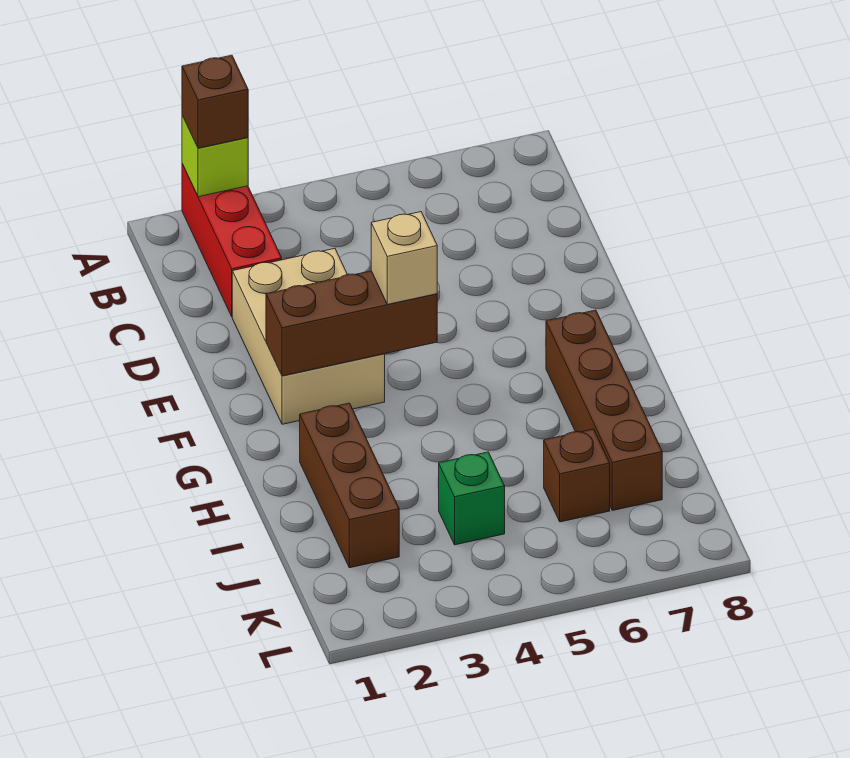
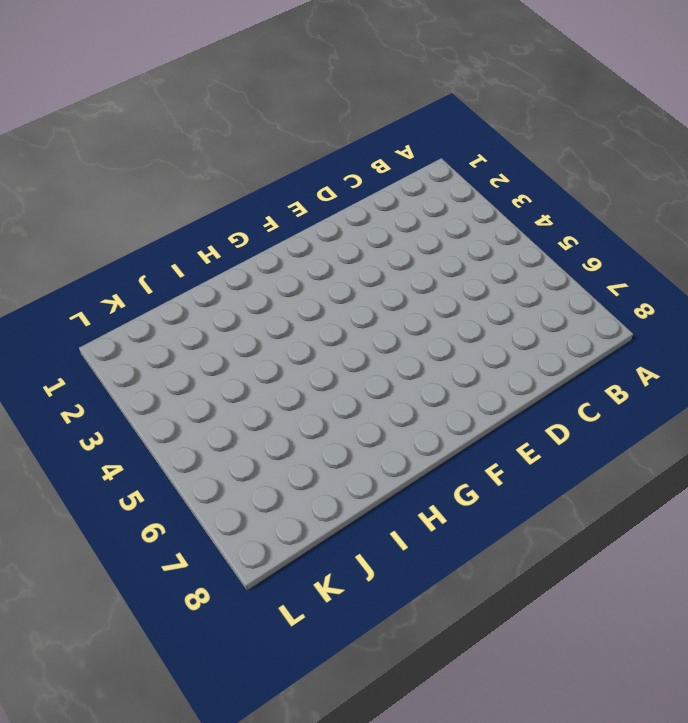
none -> red 1x3 brick [182,164,282,316]
none -> tan 2x3 brick [232,248,385,424]

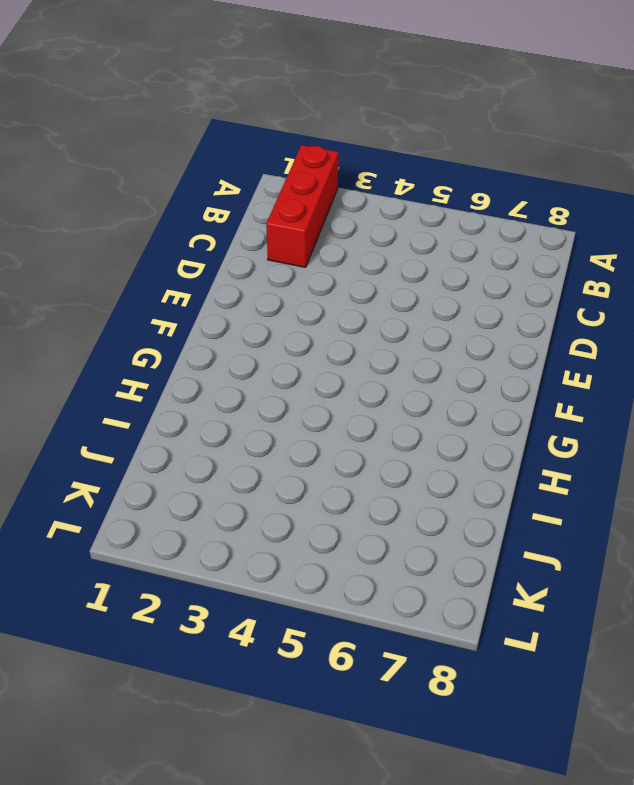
none -> tan 2x3 brick [232,248,385,424]
none -> brown 1x4 brick [546,310,662,511]

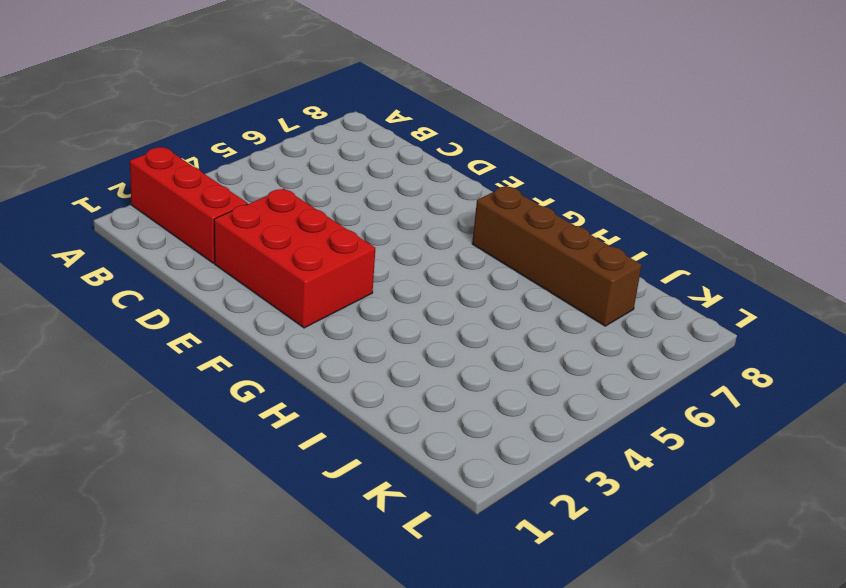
red 2x3 brick [214,189,375,328] -> tan 2x3 brick [232,248,385,424]
none -> brown 1x3 brick [300,403,399,568]
none -> green 1x1 brick [438,452,505,545]

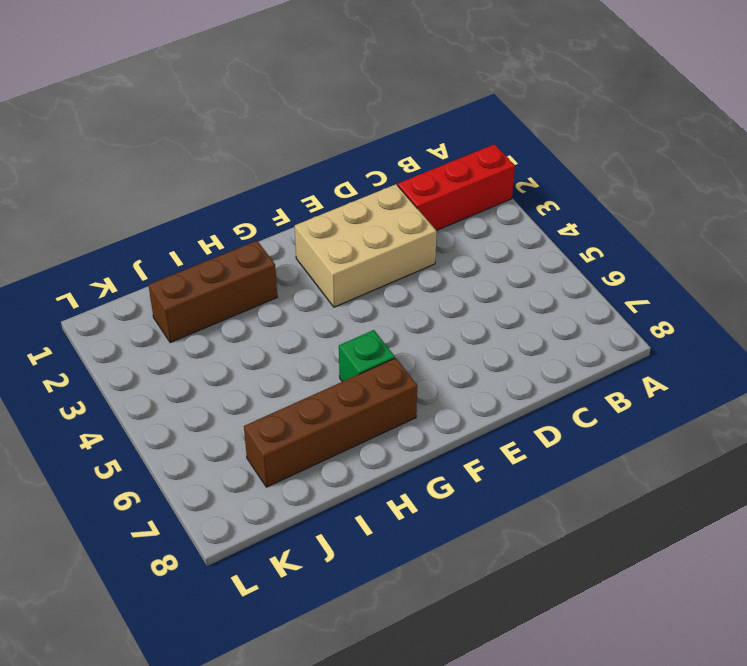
green 1x1 brick [339,330,395,382] -> green 1x1 brick moved to [438,452,505,545]
none -> brown 1x1 brick [544,429,610,522]
none -> lime 1x1 brick [182,115,248,197]

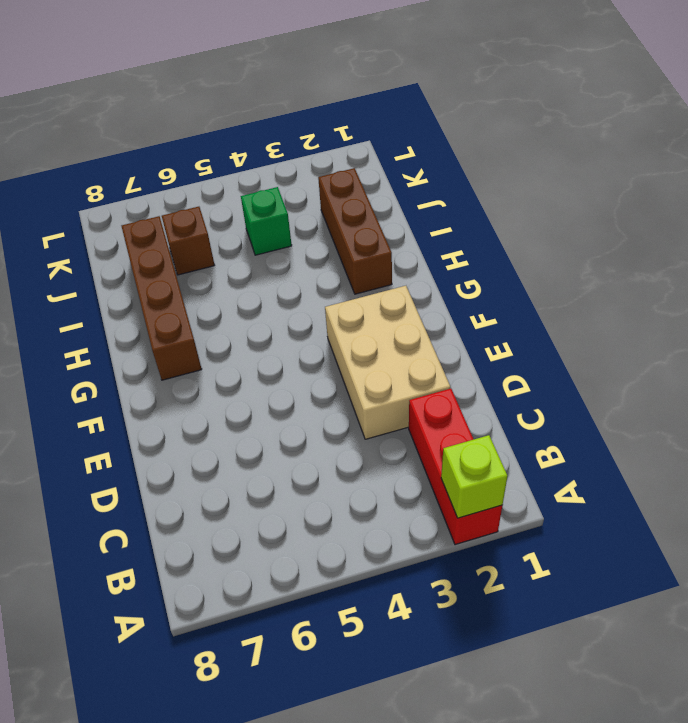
none -> brown 1x3 brick [266,271,437,376]
none -> brown 1x1 brick [182,55,248,148]

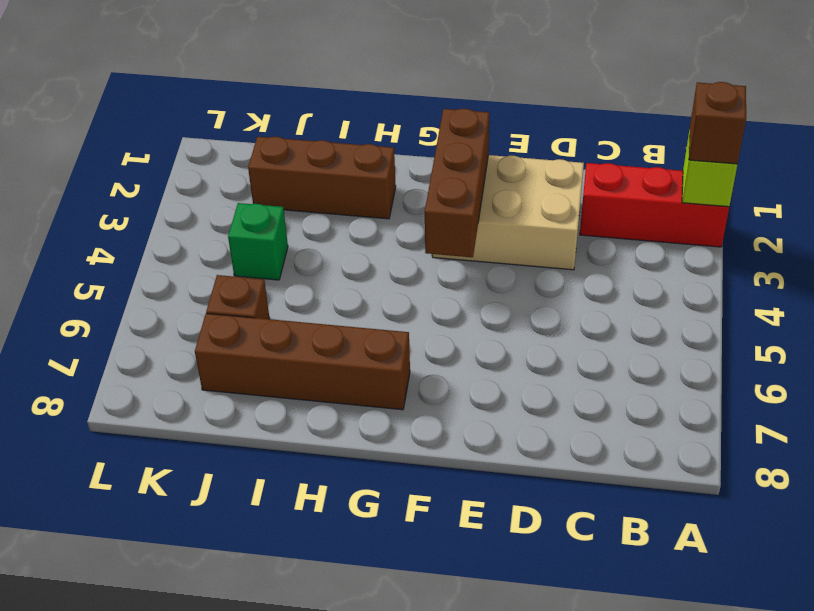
none -> tan 1x1 brick [371,212,437,304]

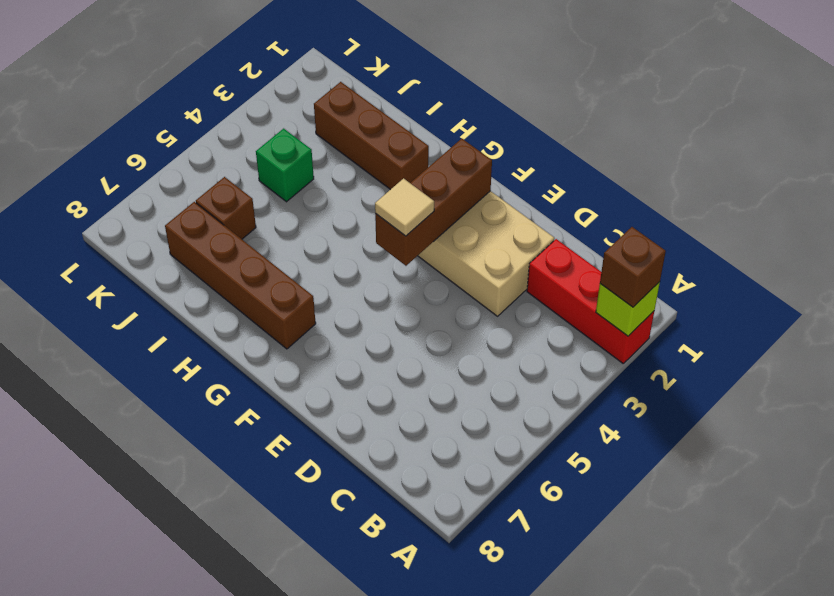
tan 1x1 tile [375,178,434,236] -> tan 1x1 brick [371,212,437,304]

